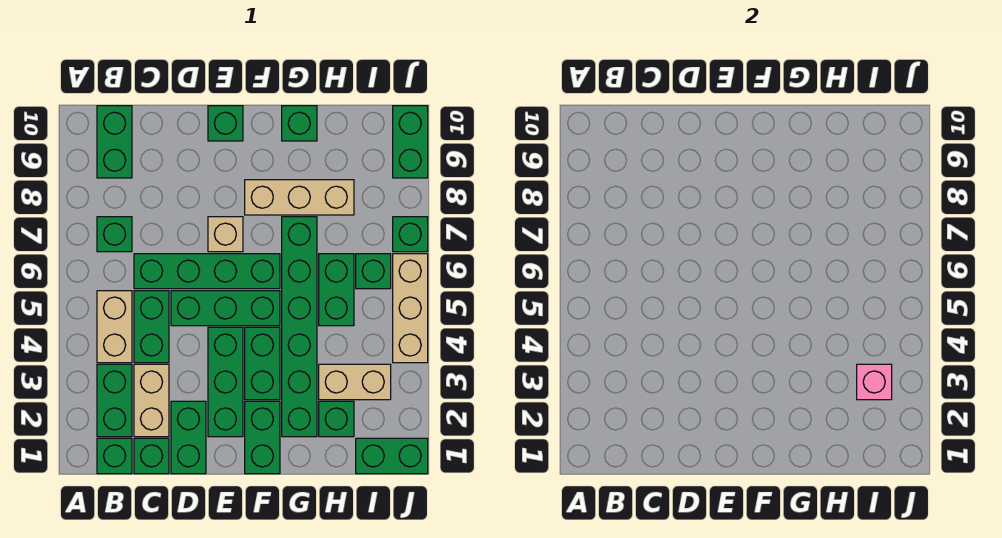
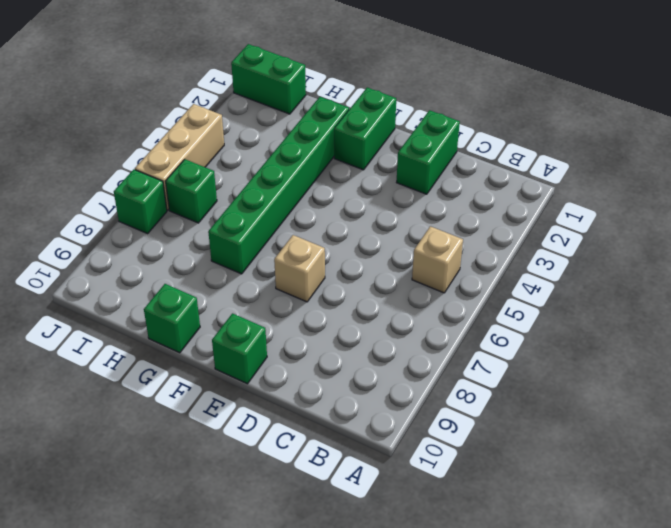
tan 1x1 brick [412,226,463,293] -> tan 1x2 brick [97,291,132,363]
none -> green 1x1 brick [97,438,132,474]
none -> green 1x2 brick [97,364,132,437]
none -> green 1x1 brick [97,217,132,252]

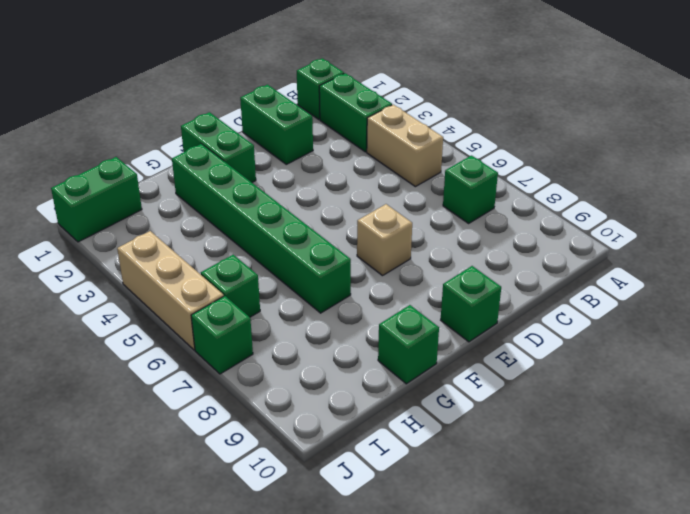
none -> green 1x2 brick [97,106,132,178]
none -> green 1x1 brick [134,438,169,474]
none -> tan 1x2 brick [134,364,169,437]

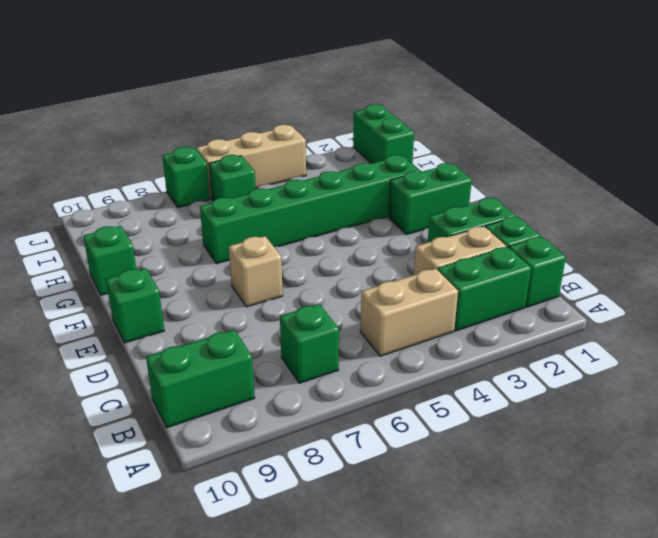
none -> green 1x2 brick [134,291,169,363]
none -> green 1x4 brick [134,254,280,289]
none -> green 1x3 brick [171,291,280,326]

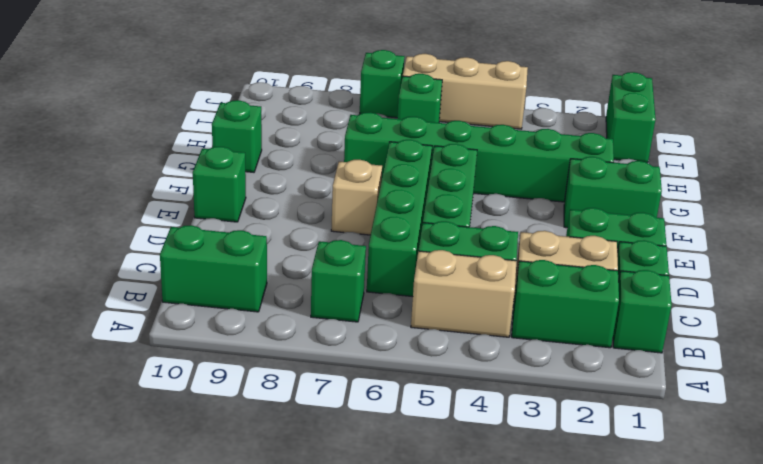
none -> green 1x3 brick [208,327,243,437]
none -> green 1x2 brick [245,327,280,400]
none -> tan 1x3 brick [245,180,354,215]

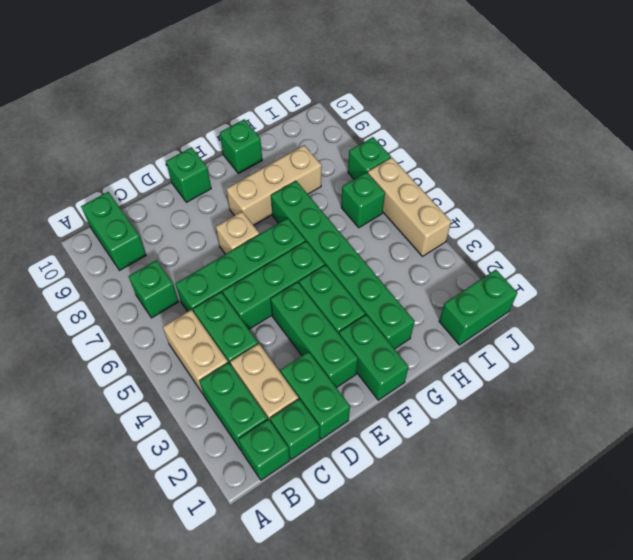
none -> green 1x1 brick [319,401,354,437]
none -> tan 1x2 brick [319,364,391,400]
none -> green 1x2 brick [319,254,354,326]

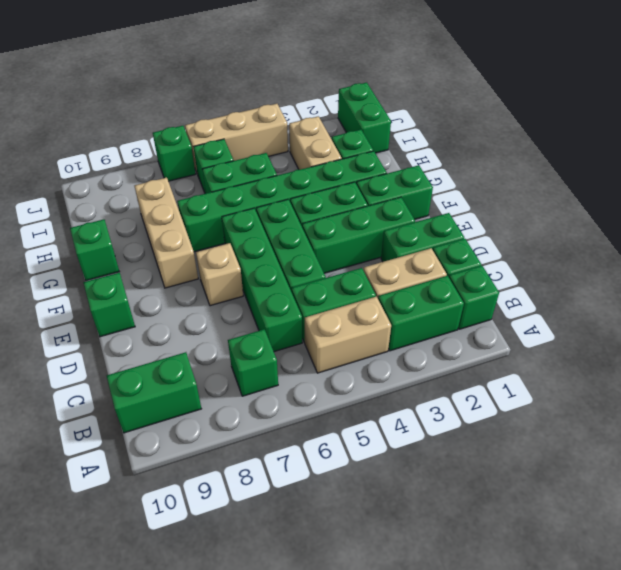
none -> green 1x2 brick [393,106,428,178]
none -> pink 1x1 brick [857,364,892,400]

